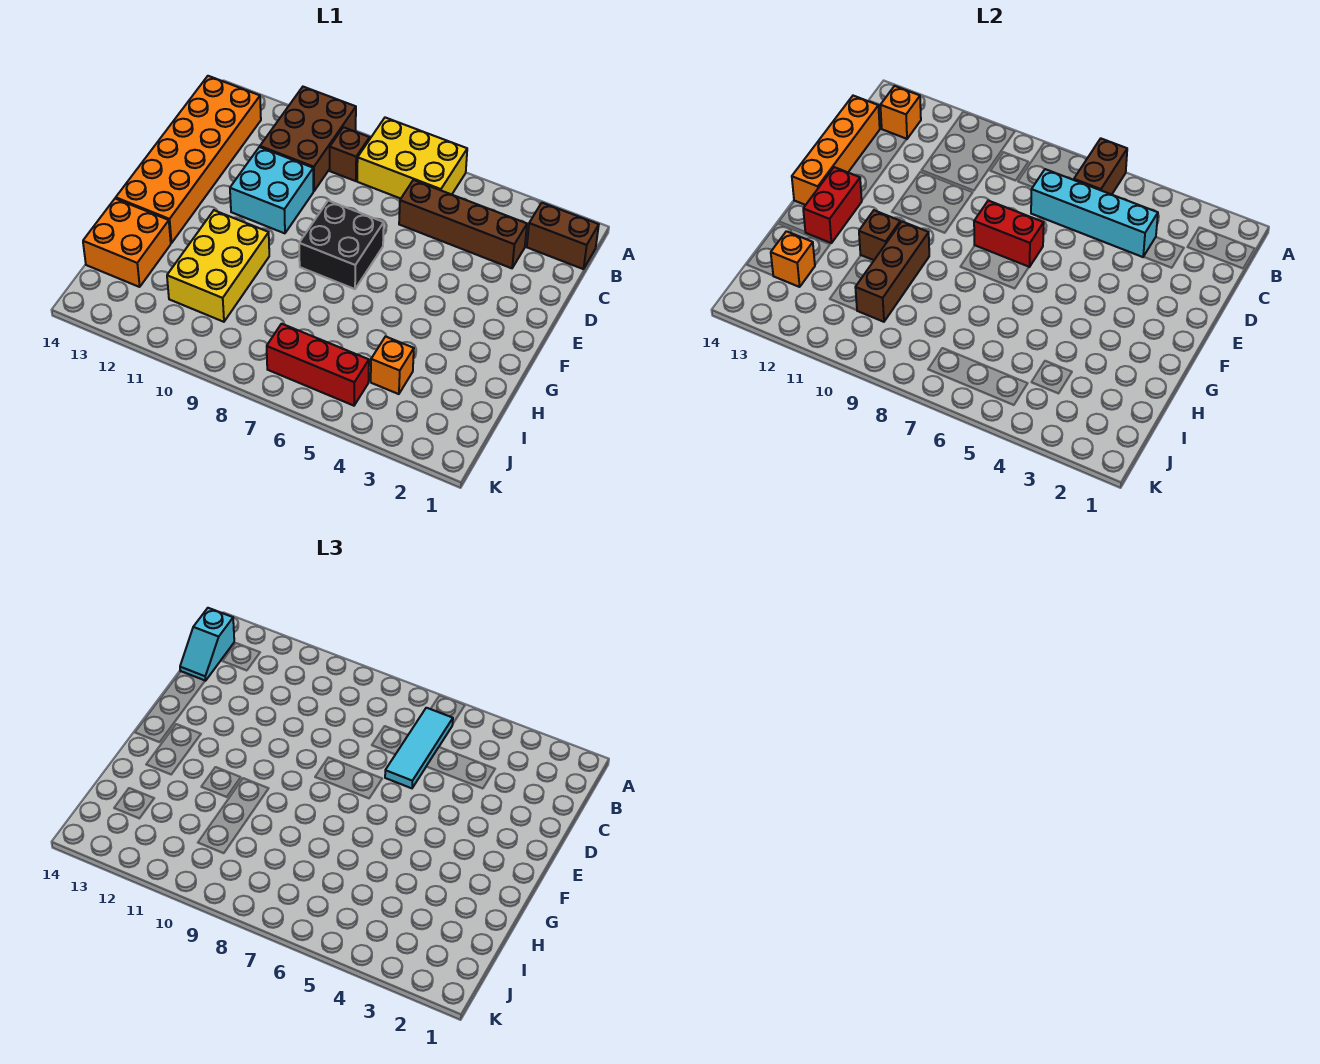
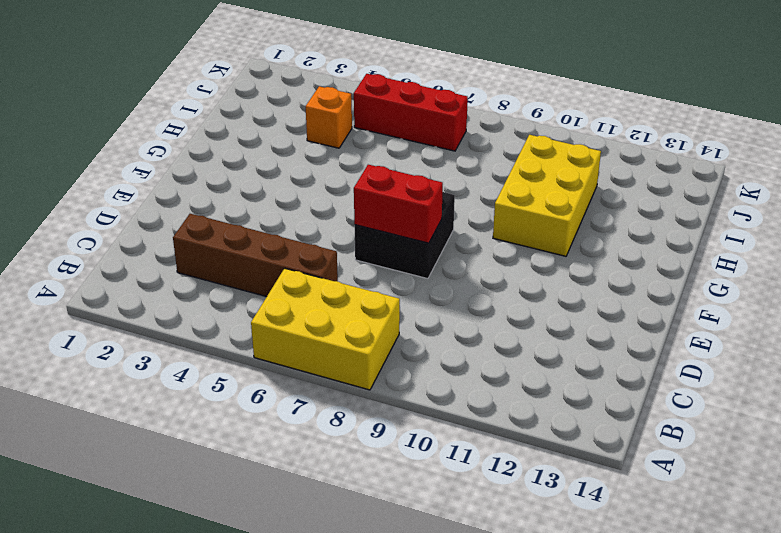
none -> brown 2x3 brick [260,87,356,191]
none -> brown 1x2 brick [527,203,599,269]
none -> brown 1x1 brick [330,127,370,181]

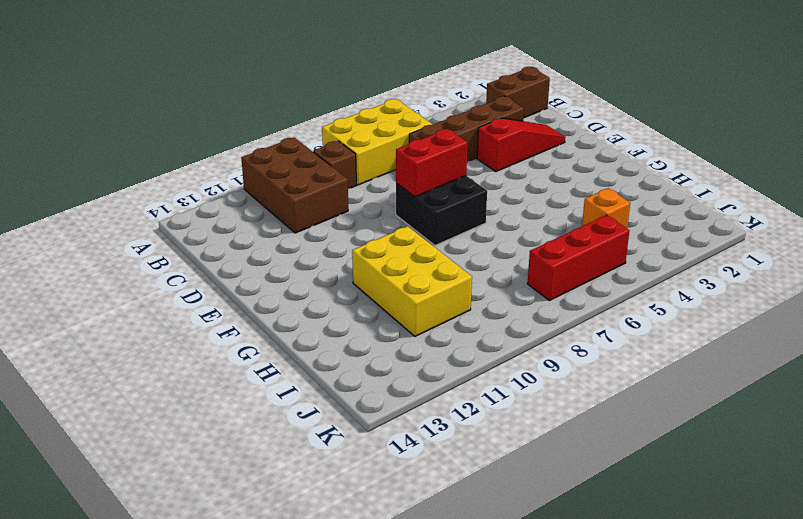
red 1x3 slope [477,118,565,172] -> none
none -> orange 2x6 brick [116,76,261,243]
none -> cyan 2x2 brick [230,147,313,233]
none -> orange 2x2 brick [83,198,171,287]

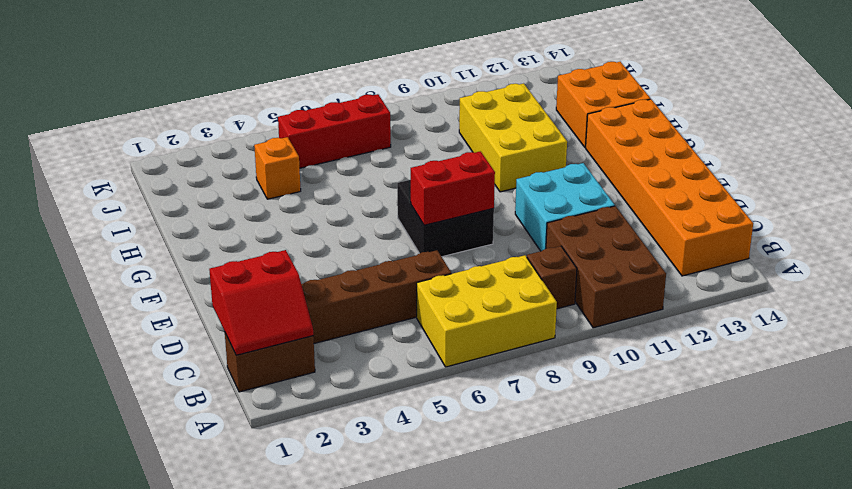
red 2x2 slope [209,250,313,355] -> none
none -> brown 1x2 brick [1074,139,1127,195]
none -> orange 1x1 brick [880,86,921,139]
none -> cyan 1x4 brick [1031,169,1158,257]

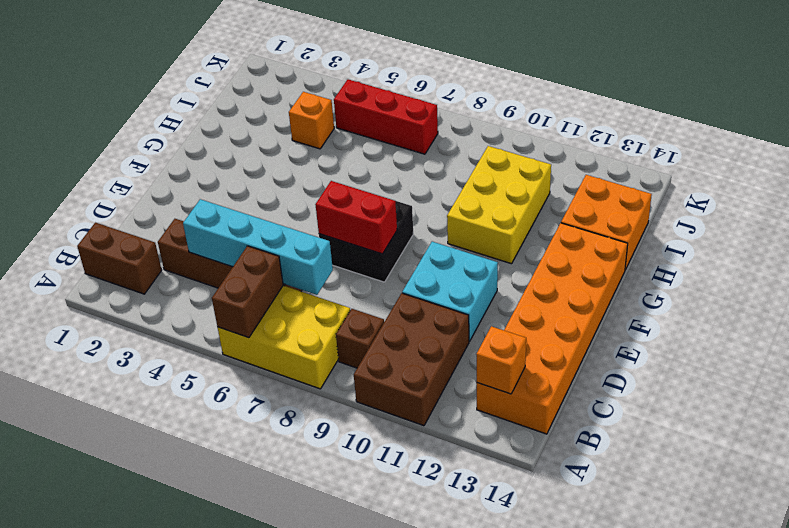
none -> orange 1x4 brick [792,96,880,205]
none -> red 1x2 brick [803,167,862,243]
none -> brown 1x3 brick [855,222,929,322]

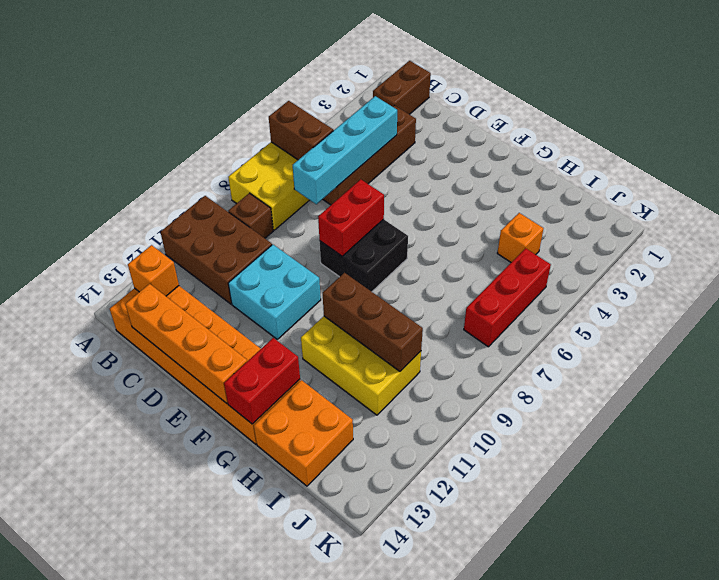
red 1x2 brick [224,338,300,424] -> red 1x2 brick turned to [803,167,862,243]
none -> brown 1x1 brick [859,210,900,260]
none -> orange 1x1 brick [771,231,815,287]
none -> cyan 1x3 tile [385,708,453,788]

